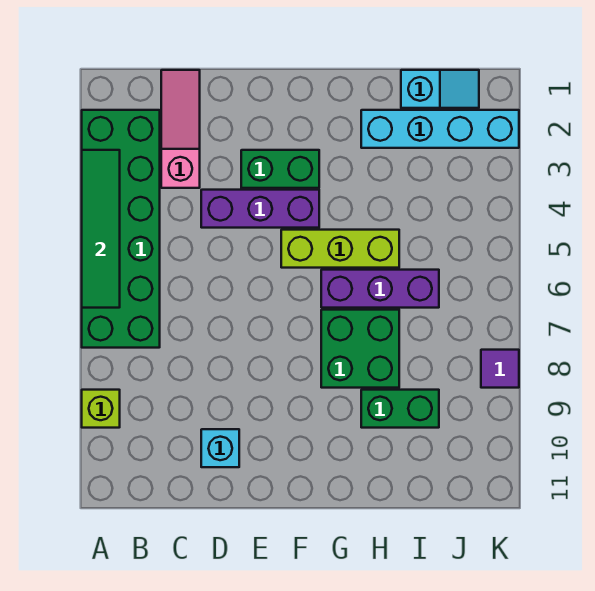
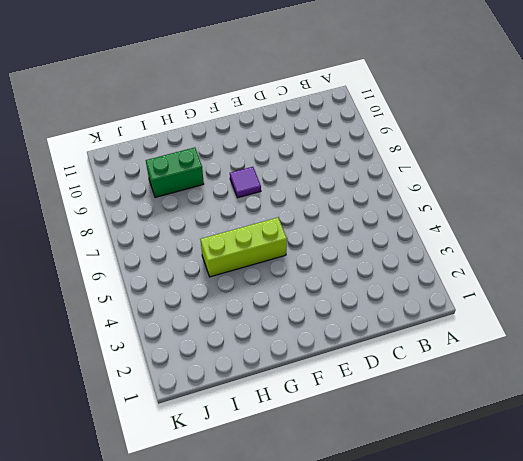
purple 1x1 tile [230,167,261,198] -> purple 1x1 tile moved to [481,350,519,388]
none -> green 2x6 brick [82,110,160,348]
none -> lime 1x1 brick [82,390,120,428]
none -> pink 1x3 slope [161,70,200,188]

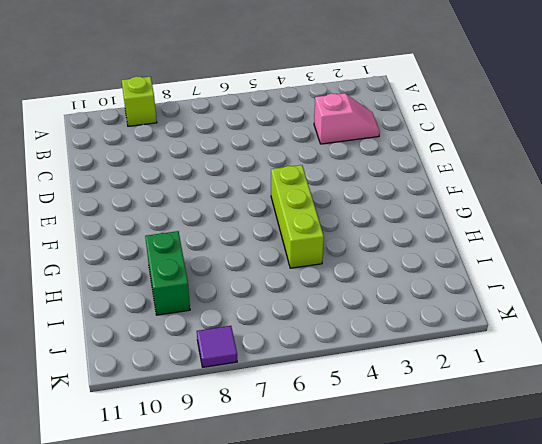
pink 1x2 slope [314,93,380,144] -> pink 1x3 slope [161,70,200,188]
none -> green 2x6 brick [82,110,160,348]
none -> purple 1x3 brick [201,190,319,228]
none -> cyan 1x1 brick [201,429,239,467]

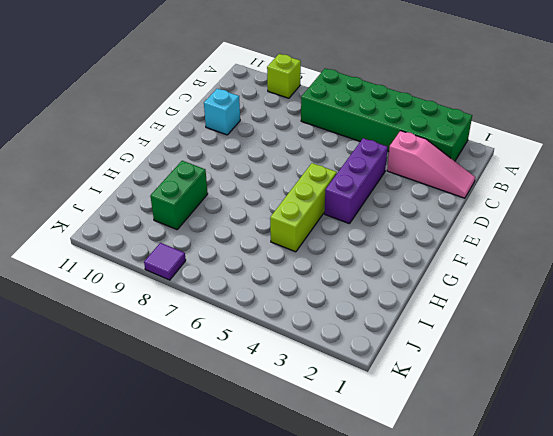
none -> green 1x2 brick [241,150,319,188]
none -> purple 1x3 brick [321,270,439,308]
none -> green 2x2 brick [321,310,399,388]

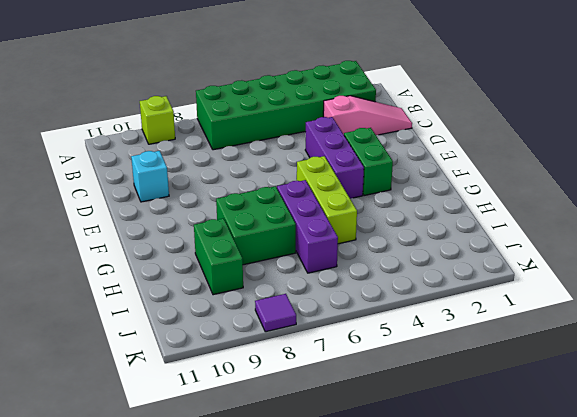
none -> cyan 1x4 brick [361,110,519,148]
none -> cyan 1x2 slope [401,70,479,108]
none -> green 1x4 tile [82,150,120,308]

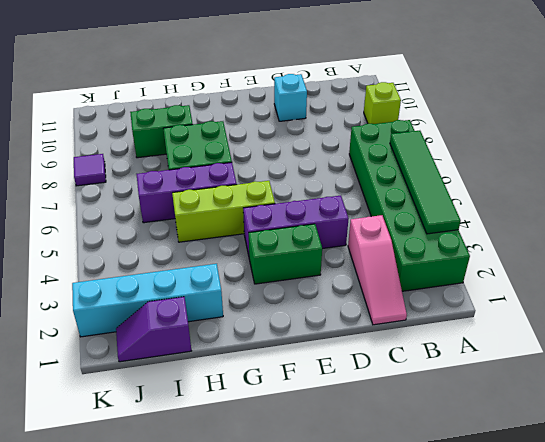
purple 1x2 slope [116,297,191,362] -> cyan 1x2 slope [401,70,479,108]

